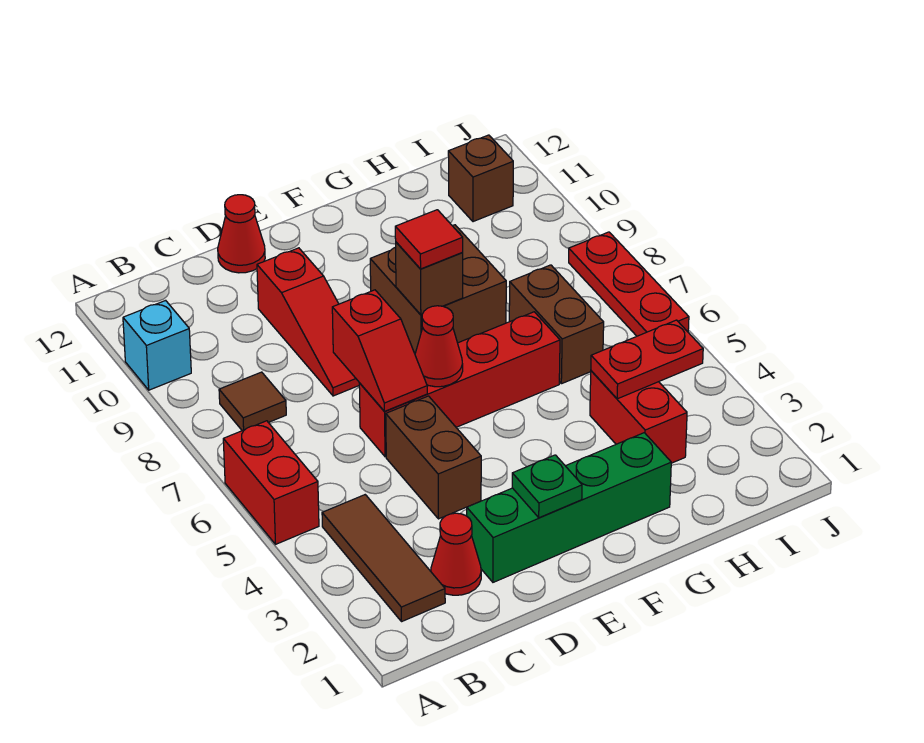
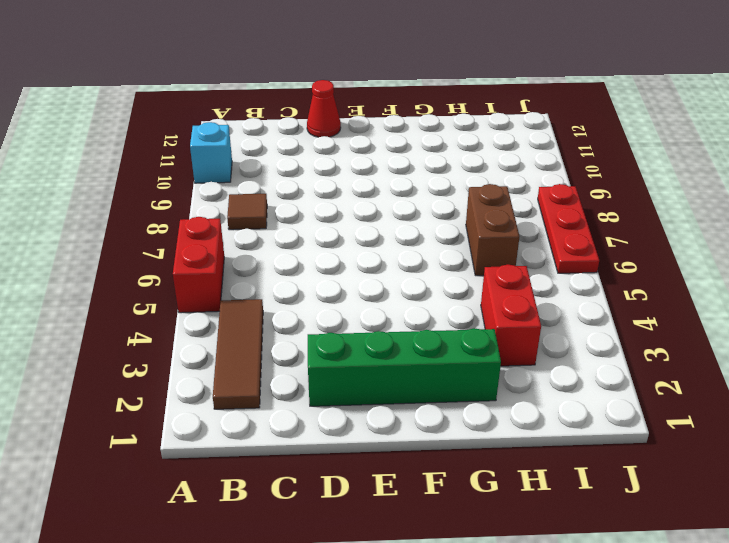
none -> red 1x1 cone [431,513,481,595]
none -> brown 1x2 brick [386,396,481,519]
none -> red 1x4 brick [359,312,560,457]

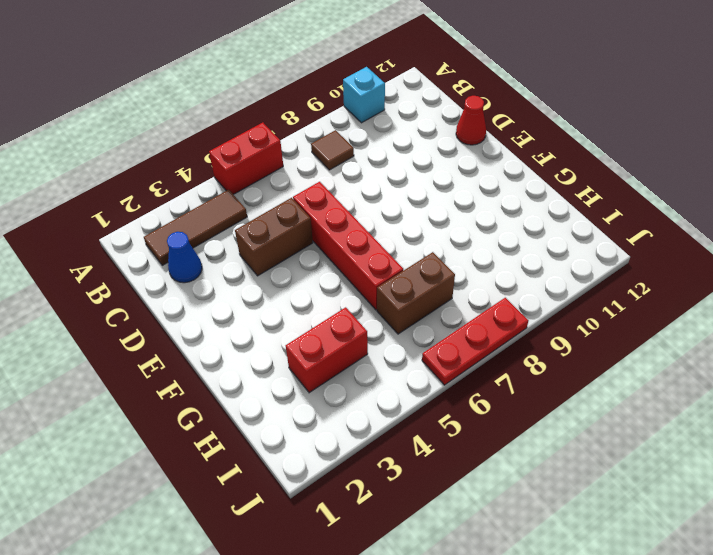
blue 1x1 cone [167,232,202,283] -> red 1x1 cone [431,513,481,595]
none -> green 1x4 brick [467,433,671,582]
none -> red 1x3 slope [257,248,359,396]
none -> brown 2x2 brick [370,225,506,353]

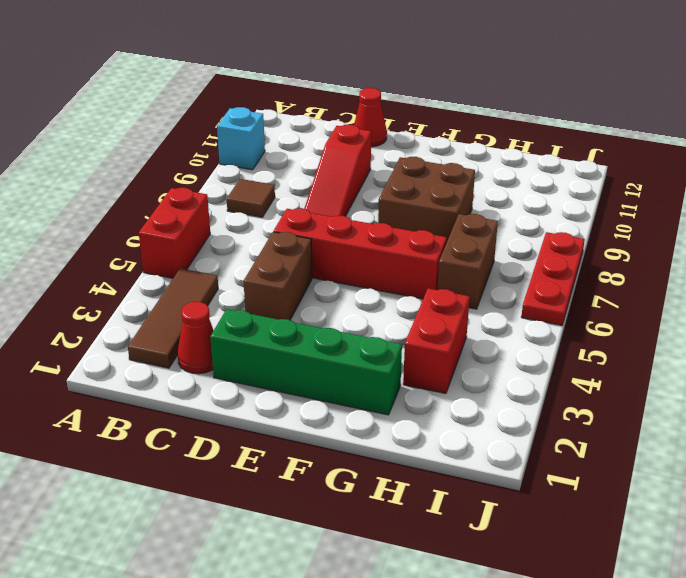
none -> brown 1x1 brick [448,135,513,222]
none -> red 1x2 slope [332,290,427,411]
none -> green 1x1 plate [512,455,582,518]

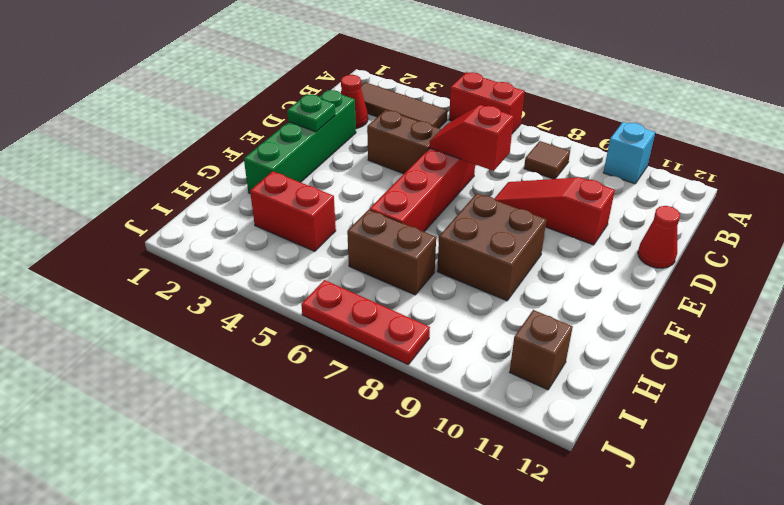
none -> red 1x1 cone [415,306,463,387]
none -> brown 1x1 brick [396,242,463,315]
none -> red 1x2 plate [591,320,703,399]

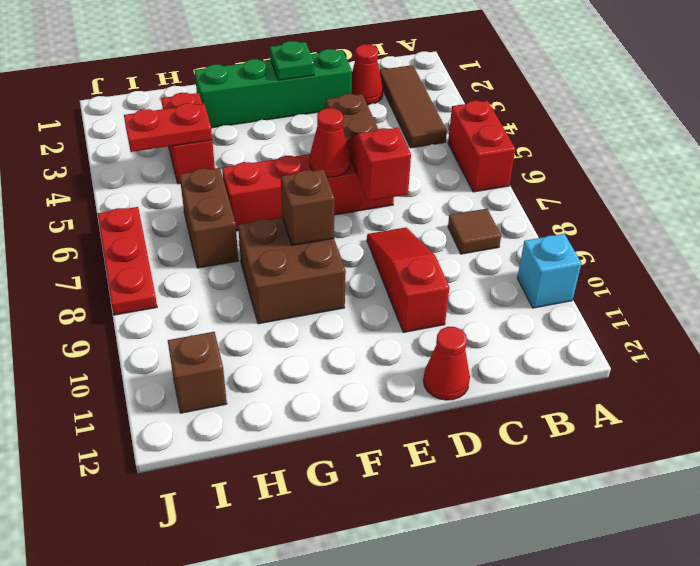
none -> red 1x1 tile [395,210,463,269]

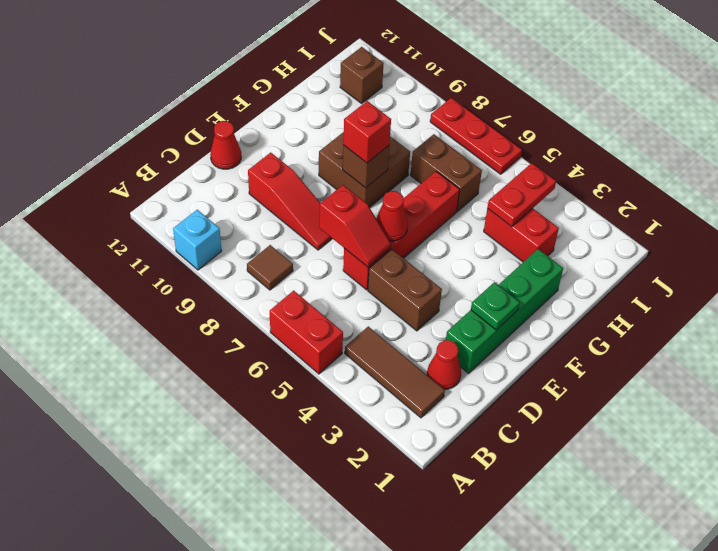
red 1x1 brick [343,101,391,163] -> red 1x1 tile [395,210,463,269]

